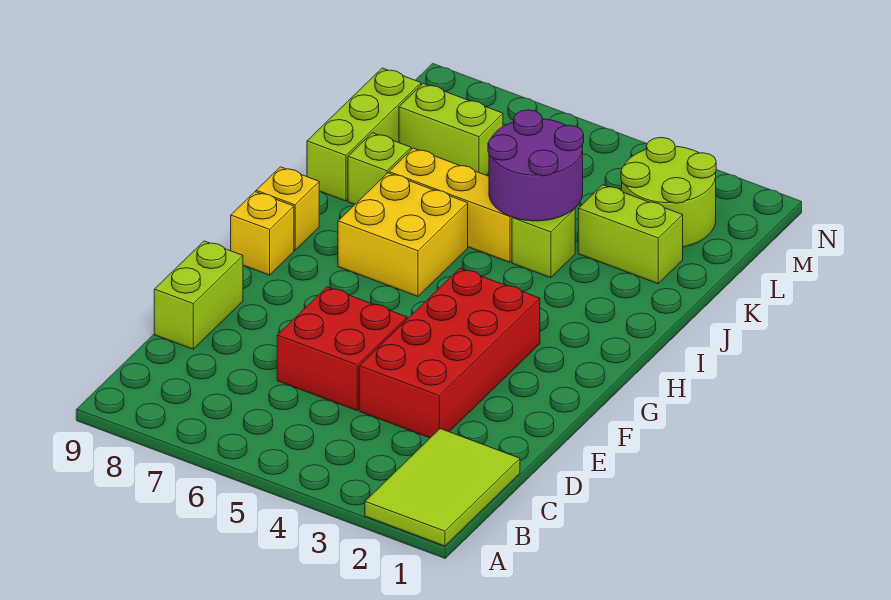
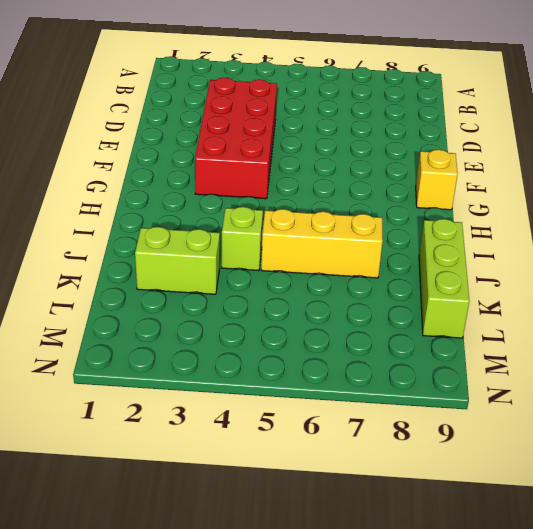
none -> lime 2x3 tile [365,429,520,546]
none -> red 2x2 brick [277,287,407,410]
none -> lime 1x2 brick [154,241,243,349]

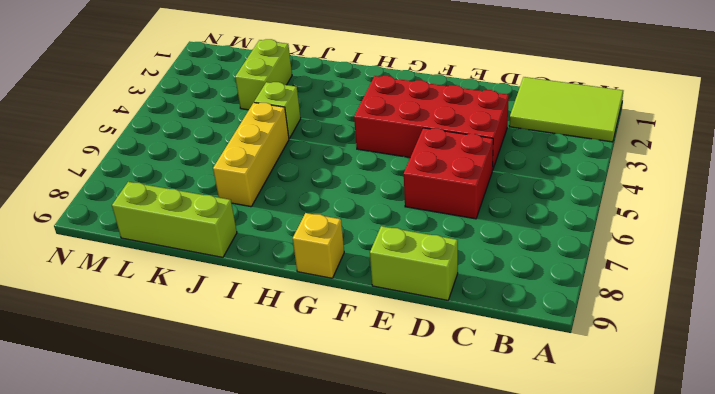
none -> yellow 2x2 brick [338,173,468,296]
none -> yellow 1x1 brick [256,167,320,250]
none -> lime 1x1 brick [348,133,411,204]

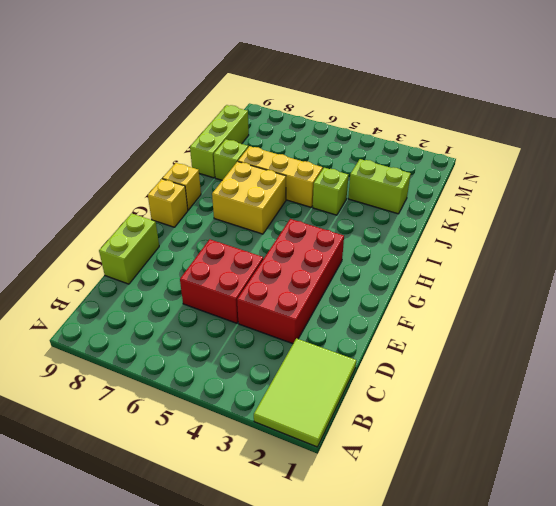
none -> lime 2x2 round brick [621,137,716,247]
none -> lime 1x2 brick [399,83,503,175]
none -> purple 2x2 round brick [488,110,584,221]

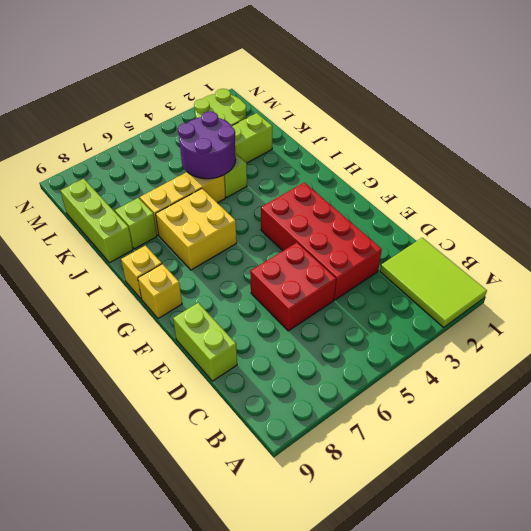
none -> lime 1x2 brick [399,83,503,175]

